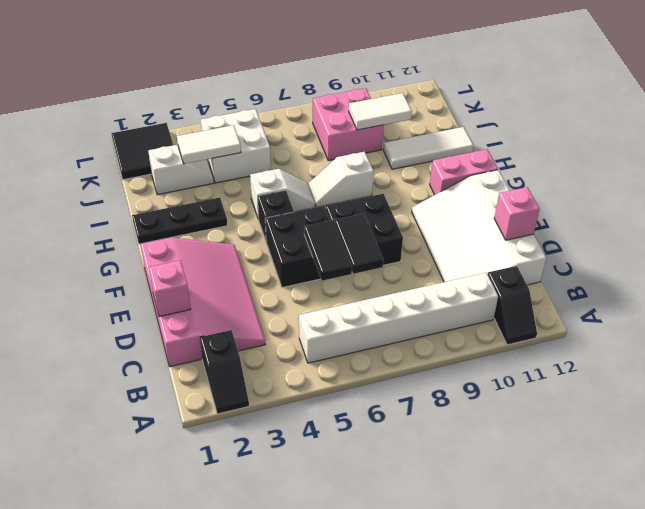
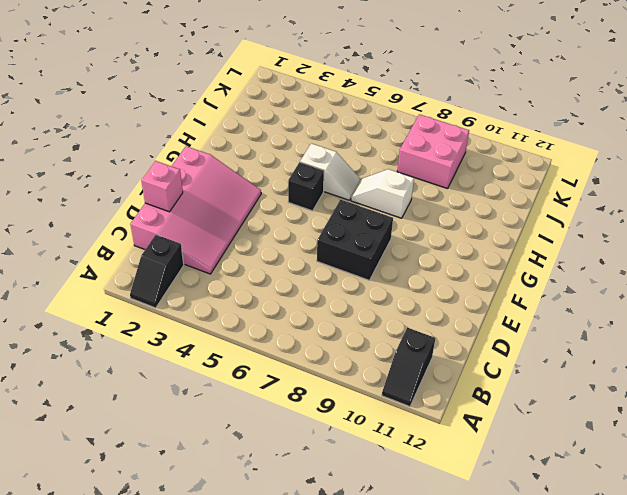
none -> white 1x6 brick [299,273,498,363]
none -> white 3x4 slope [412,170,546,285]
none -> black 2x2 brick [265,206,330,288]

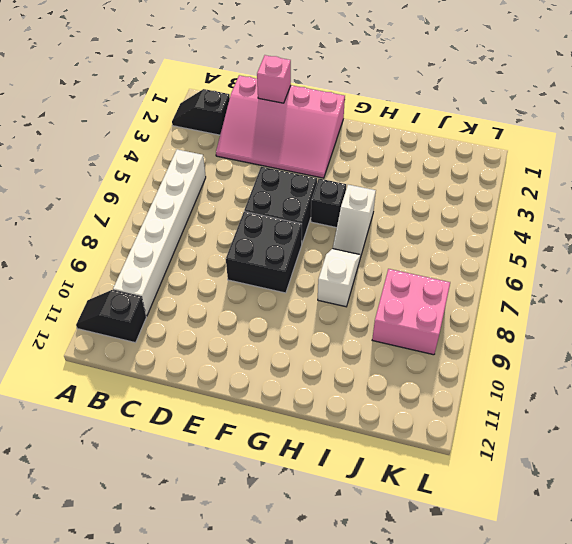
none -> white 3x4 slope [412,170,546,285]
none -> pink 1x2 brick [430,149,498,195]
none -> black 1x3 plate [132,197,227,244]

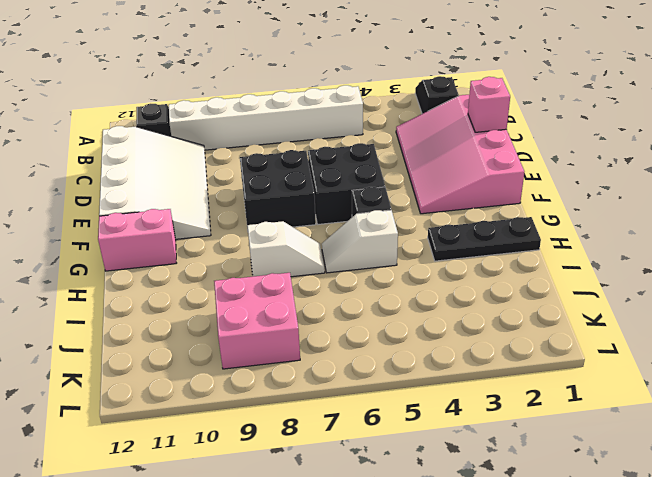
none -> white 1x3 tile [383,127,473,169]
none -> white 1x2 slope [148,145,214,195]
none -> white 2x2 brick [201,109,271,183]

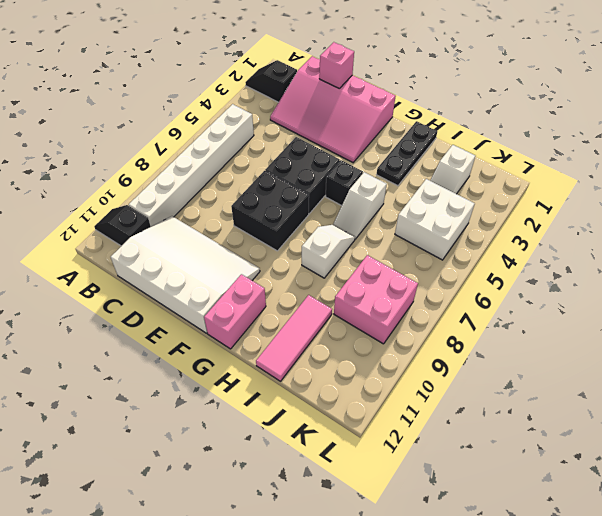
pink 1x3 tile [256,295,332,381] -> white 1x3 tile [383,127,473,169]
none -> black 2x2 tile [111,123,173,180]
none -> black 1x2 tile [304,220,352,281]
none -> black 1x2 tile [335,214,383,274]

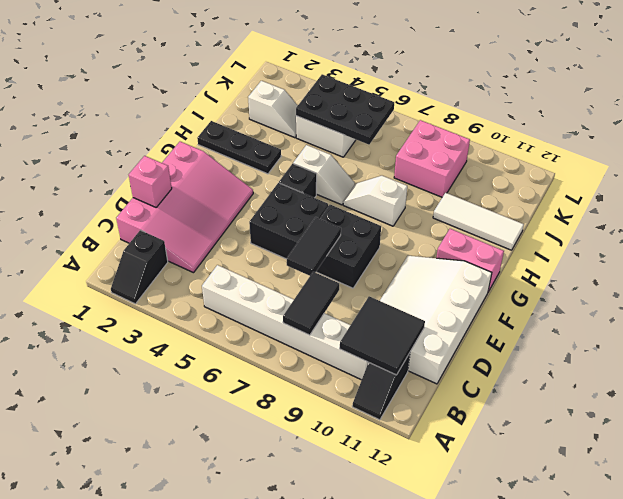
black 1x2 tile [283,272,339,335] -> black 1x2 tile moved to [304,220,352,281]
black 2x2 tile [340,296,425,375] -> black 2x2 tile moved to [111,123,173,180]
black 2x3 plate [296,74,394,145] -> white 1x2 tile [177,125,241,164]
none -> pink 1x1 brick [494,187,539,240]
none -> white 1x2 tile [349,93,412,130]

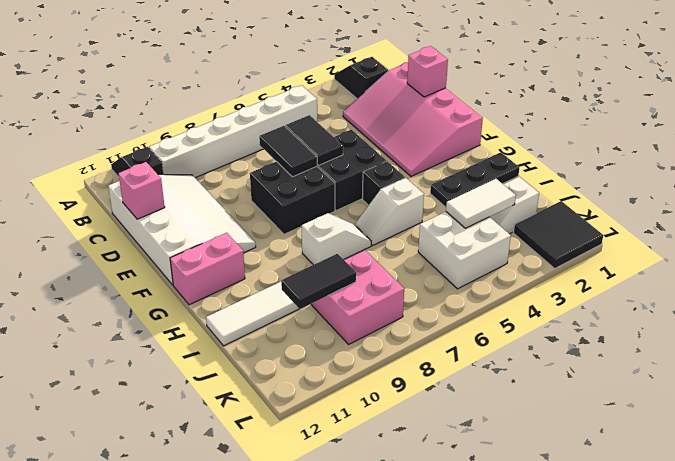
black 1x2 tile [281,254,356,309] -> white 1x2 tile [349,93,412,130]

